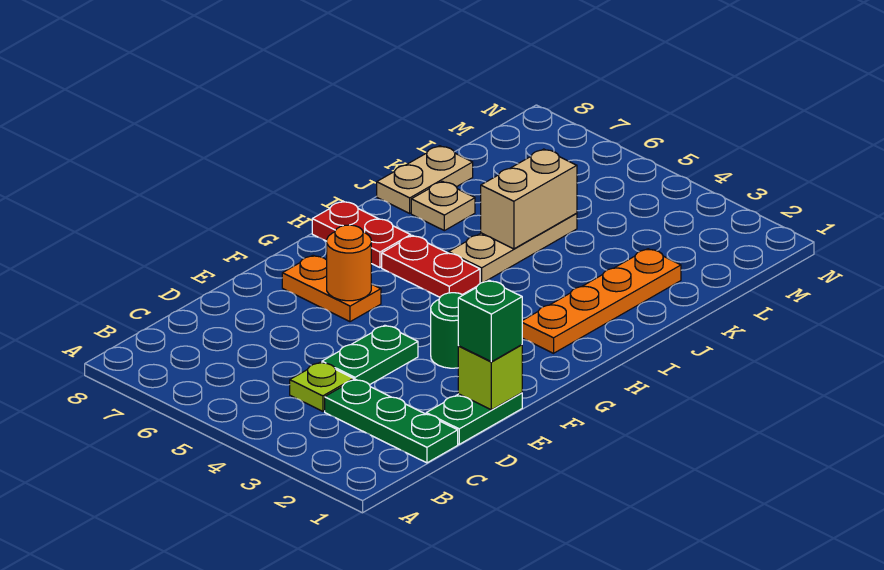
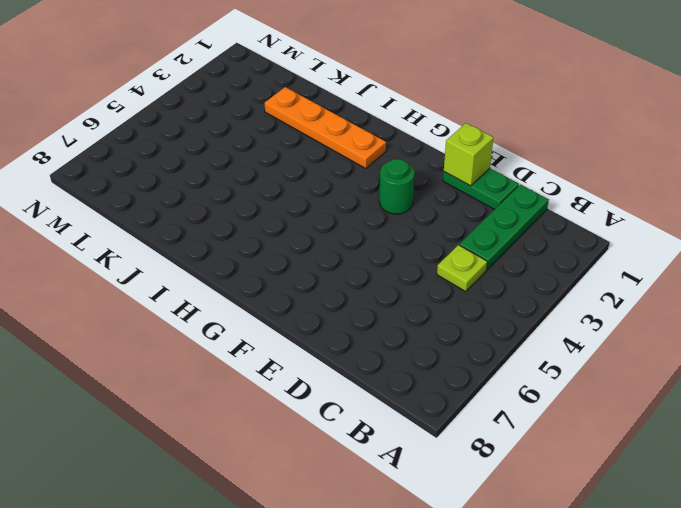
none -> green 1x2 plate [322,325,418,385]
none -> orange 1x2 plate [282,255,381,322]
none -> red 1x2 plate [382,235,480,297]

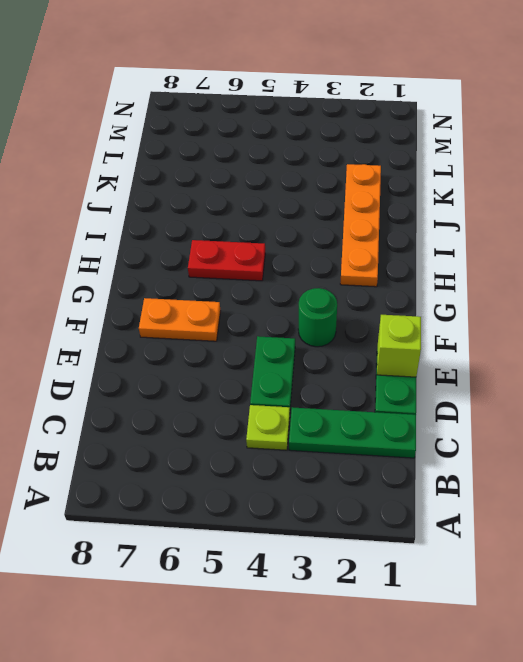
none -> red 1x2 plate [312,201,411,268]
none -> tan 1x3 plate [449,213,577,283]
none -> tan 1x1 plate [411,181,475,231]

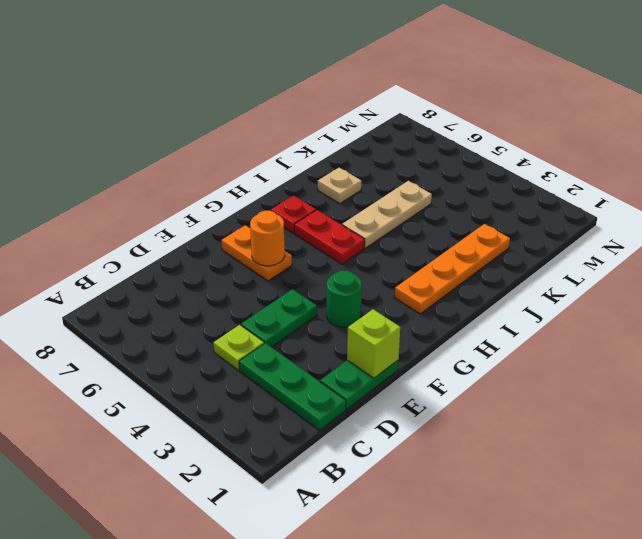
red 1x1 plate [271,196,316,233] -> red 1x2 plate [312,201,411,268]
none -> tan 1x2 plate [377,146,473,213]
none -> tan 1x2 brick [481,149,577,249]
none -> green 1x1 brick [458,280,522,362]

